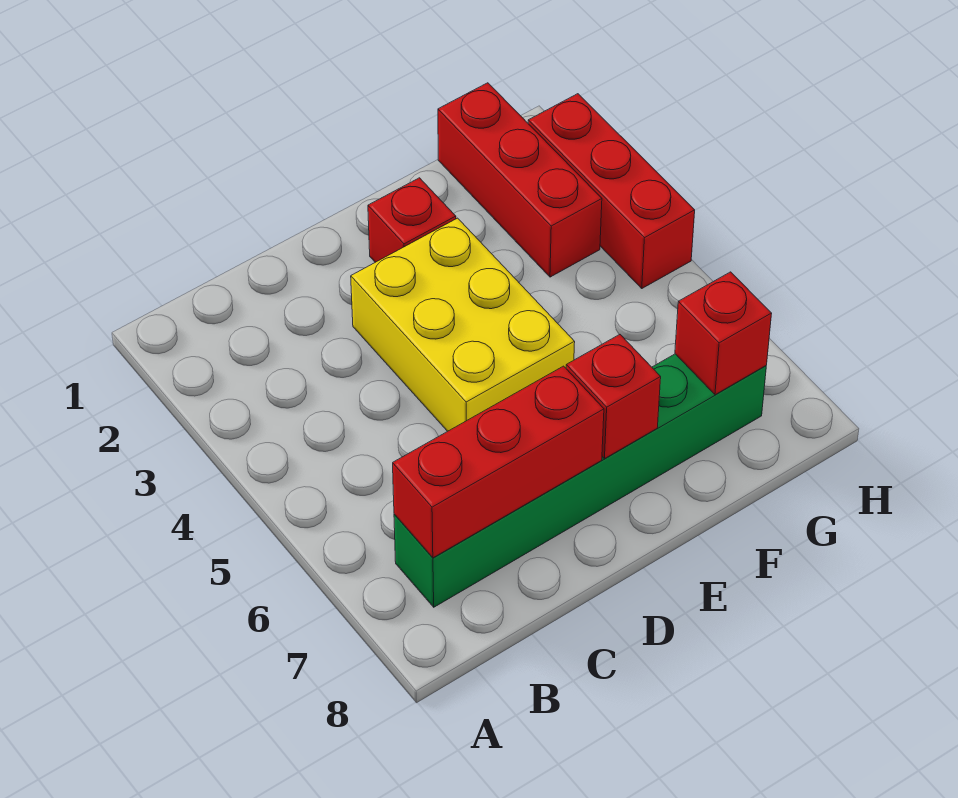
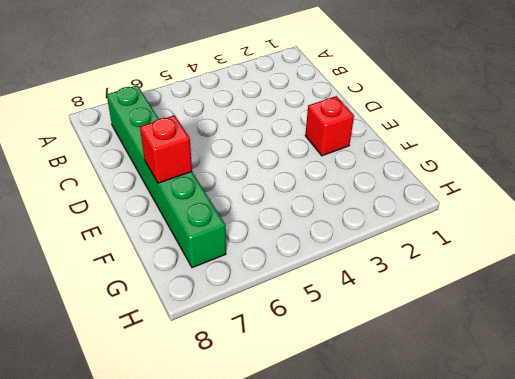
none -> yellow 2x3 brick [351,218,575,431]
none -> red 1x3 brick [438,83,602,277]

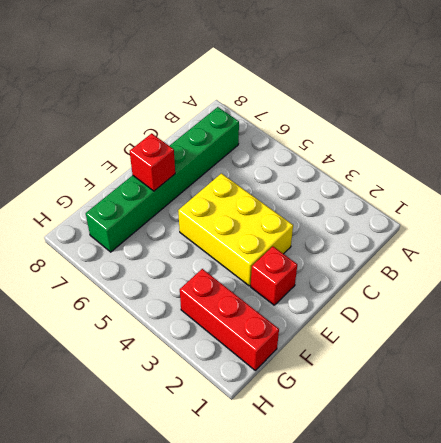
none -> red 1x3 brick [528,94,695,288]
none -> red 1x3 brick [393,366,604,558]

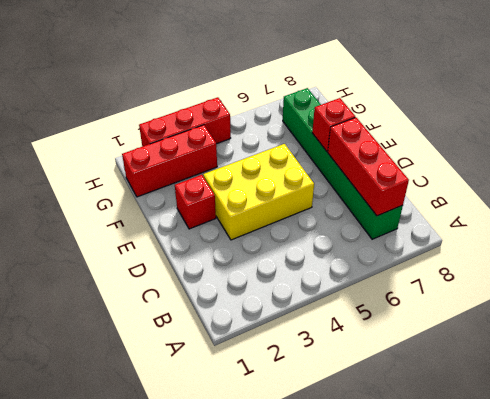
none -> red 1x1 brick [675,272,772,395]

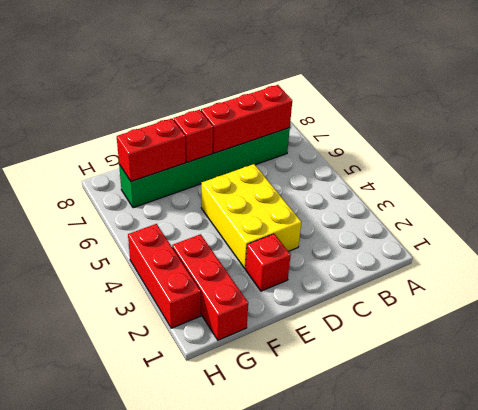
red 1x2 brick [117,119,186,181] -> red 1x1 brick [675,272,772,395]

